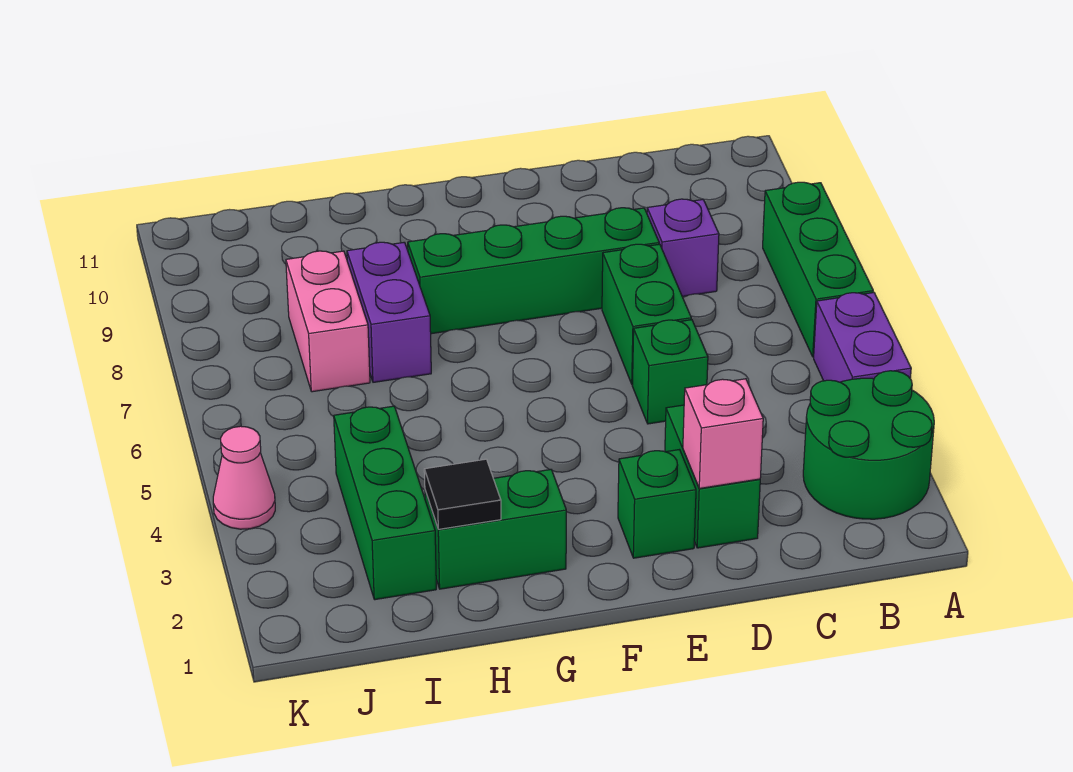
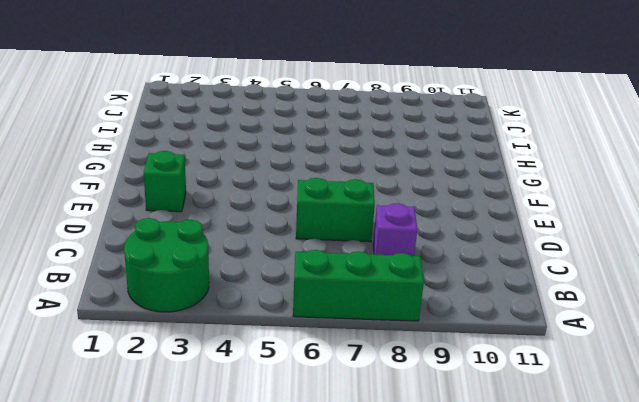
none -> purple 1x2 brick [814,292,911,382]
none -> green 1x2 brick [665,405,760,548]
none -> green 1x1 brick [632,320,708,424]

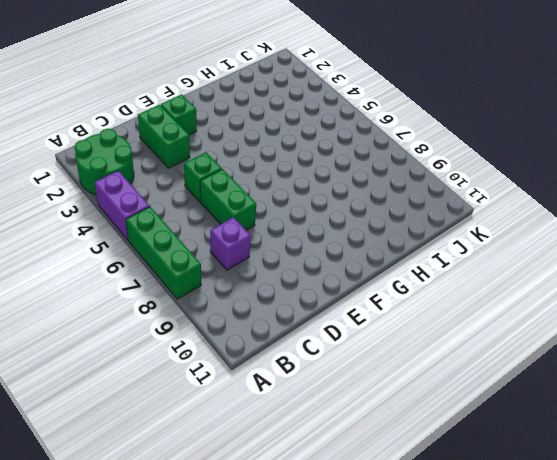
none -> green 1x4 brick [408,208,659,334]
none -> green 1x2 brick [425,469,566,589]
none -> purple 1x2 brick [347,242,431,382]

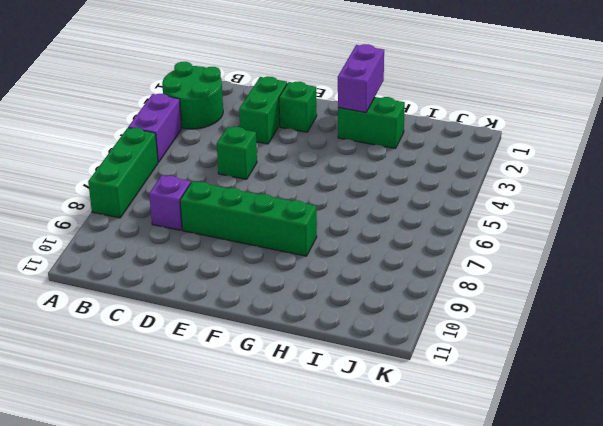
purple 1x2 brick [338,44,384,112] -> purple 1x2 brick moved to [347,242,431,382]
none -> green 1x2 brick [602,244,691,384]
none -> green 1x3 brick [334,406,436,600]
none -> pink 1x2 brick [286,251,370,392]

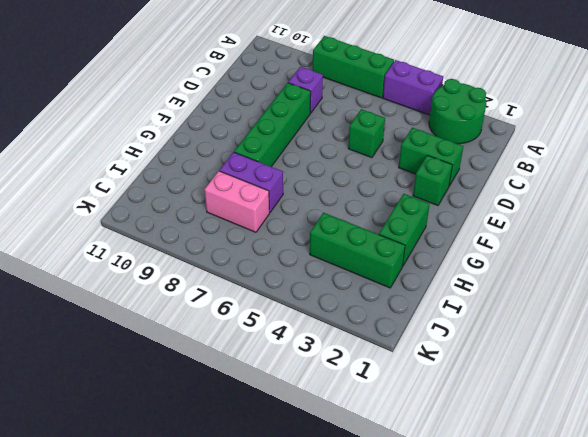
none -> green 1x2 brick [602,244,691,384]
none -> pink 1x1 cone [213,426,275,529]
none -> pink 1x1 brick [683,379,763,488]

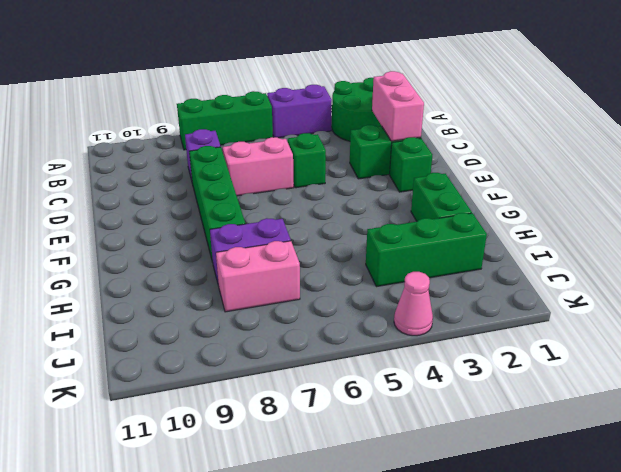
pink 1x2 brick [372,71,424,141] -> pink 1x1 brick [683,379,763,488]
pink 1x2 brick [223,137,294,196] -> green 1x2 brick [602,244,691,384]
none -> black 1x1 tile [424,459,501,529]

